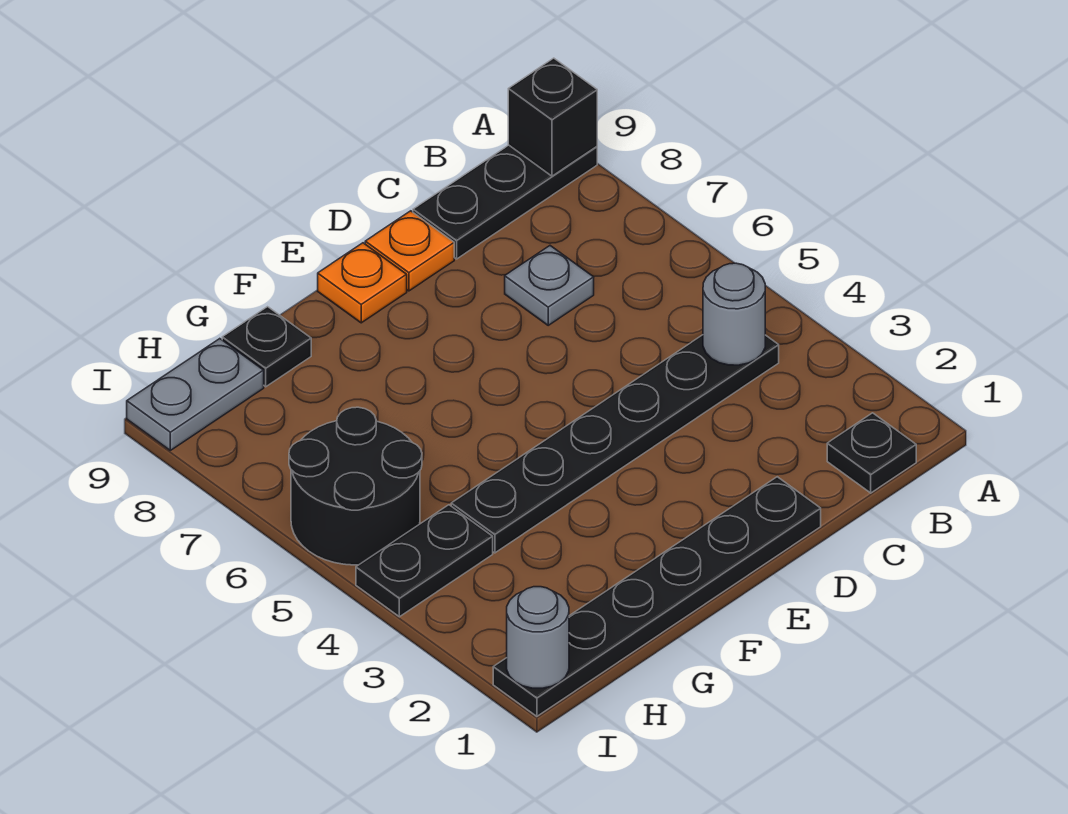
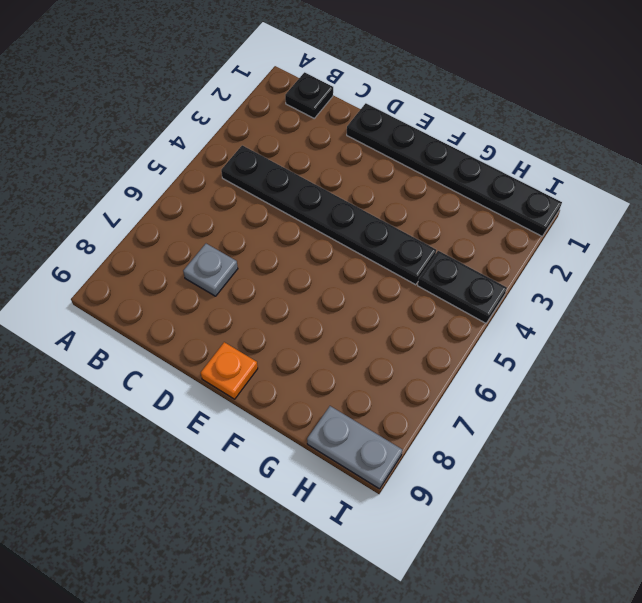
none -> black 1x3 plate [413,145,597,259]
none -> orange 1x1 plate [365,211,454,291]
none -> black 1x1 plate [222,307,311,387]

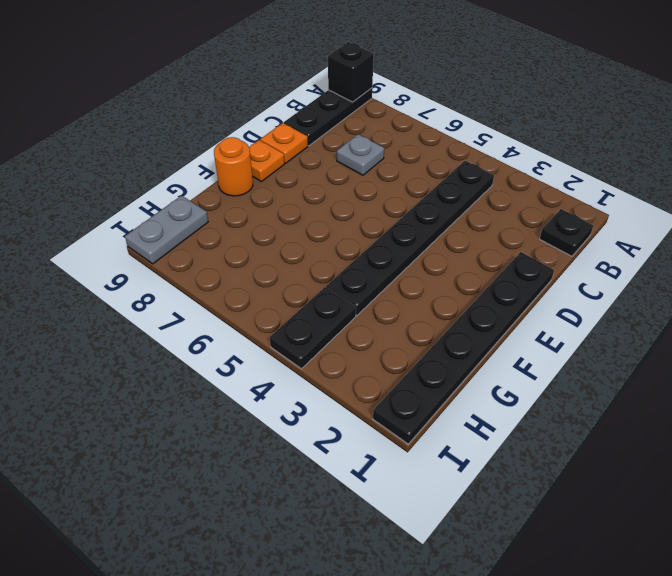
orange 1x1 round brick [214,137,253,196] -> none
none -> black 1x1 plate [222,307,311,387]
none -> black 2x2 round brick [289,407,422,565]
none -> grey 1x1 round brick [703,263,765,365]

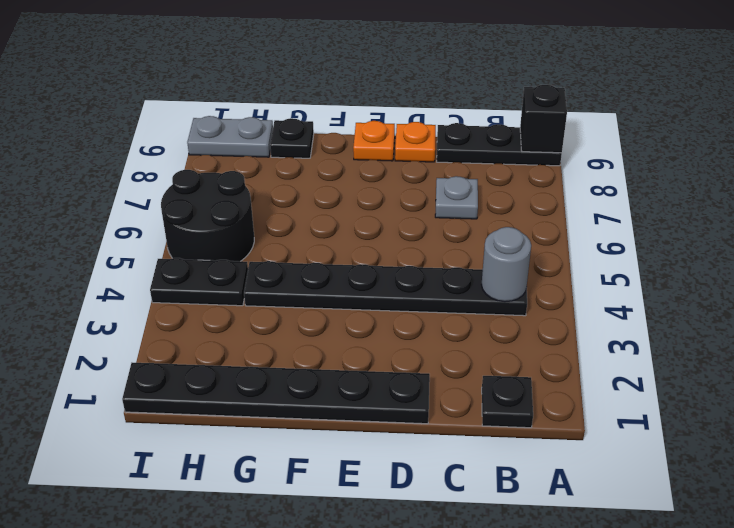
none -> grey 1x1 round brick [507,587,569,688]

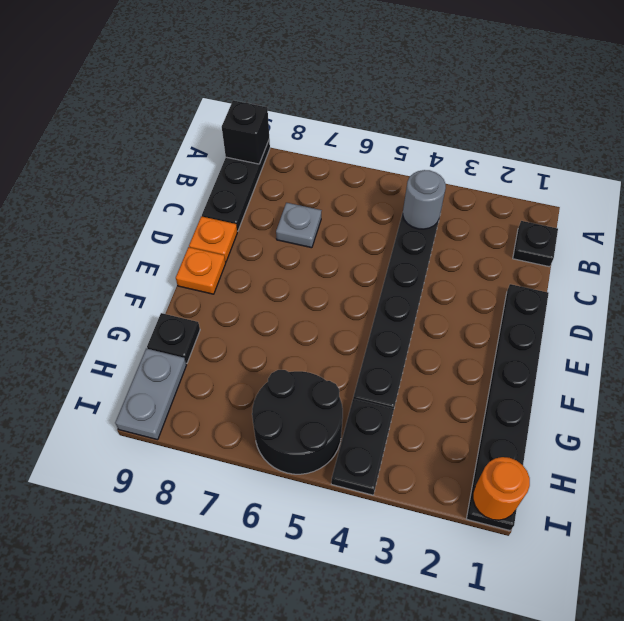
orange 1x1 round brick [473,457,530,520] -> grey 1x1 round brick [507,587,569,688]

